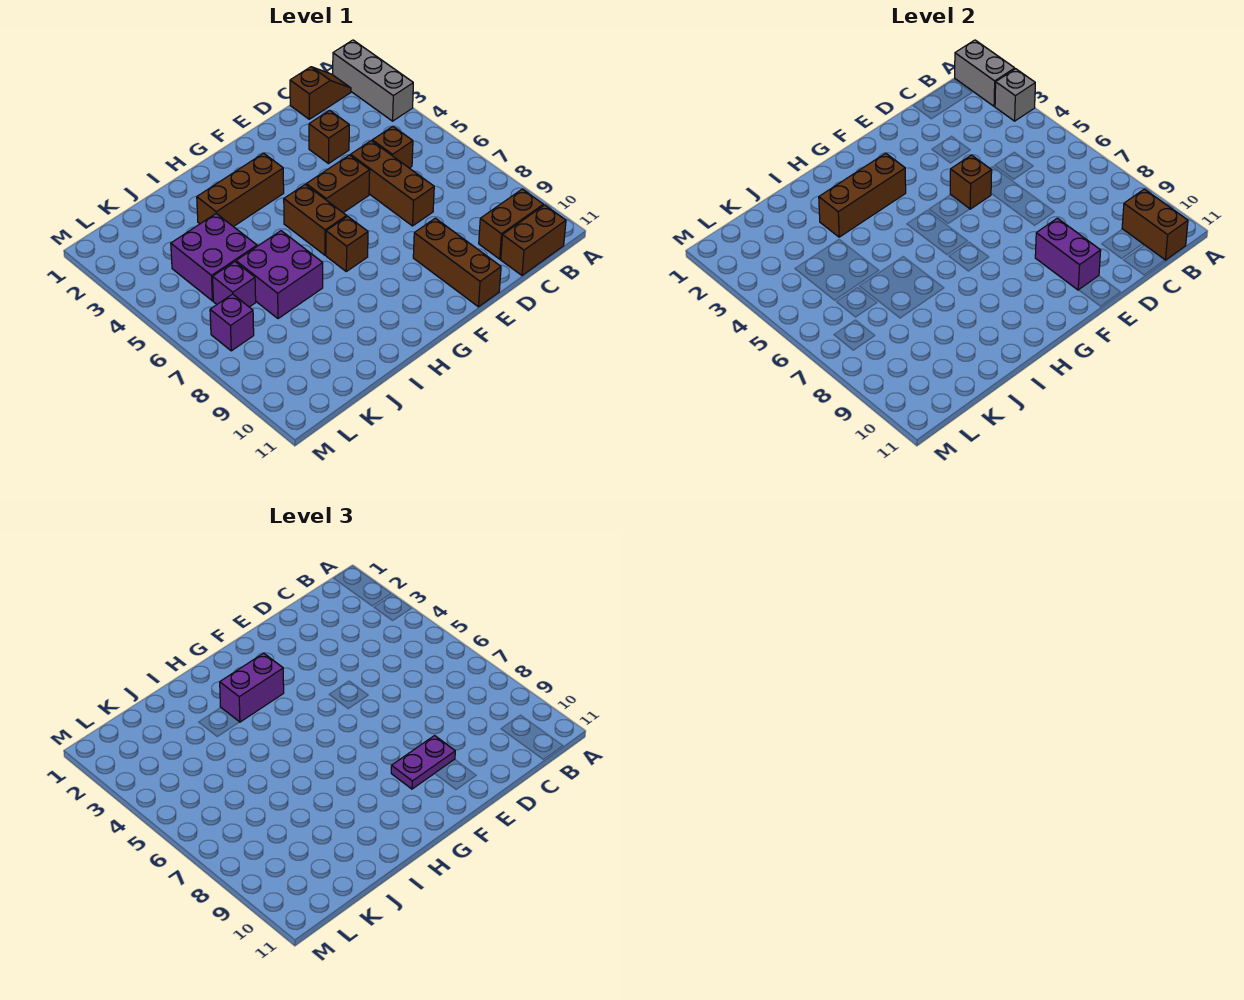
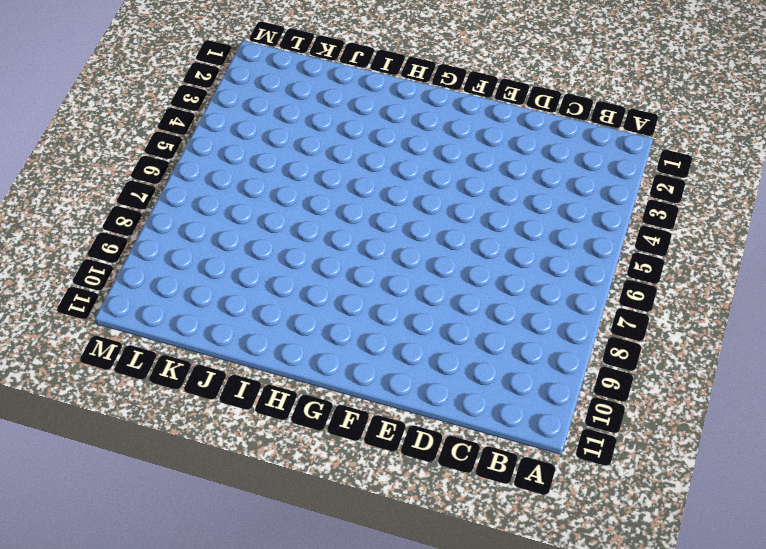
none -> grey 1x3 brick [333,40,413,121]
none -> brown 1x2 slope [290,67,351,119]
none -> brown 1x2 brick [479,189,543,259]

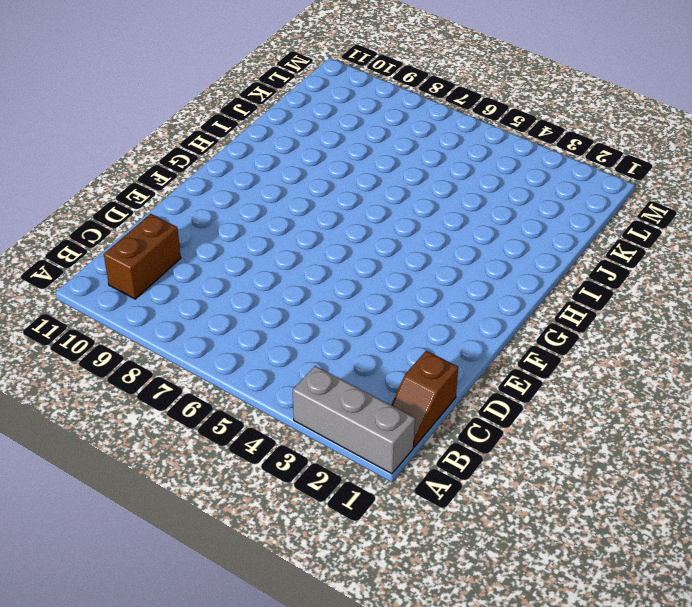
none -> brown 1x2 brick [501,205,566,275]
none -> brown 1x1 brick [372,126,413,168]
none -> brown 1x1 brick [309,110,349,164]

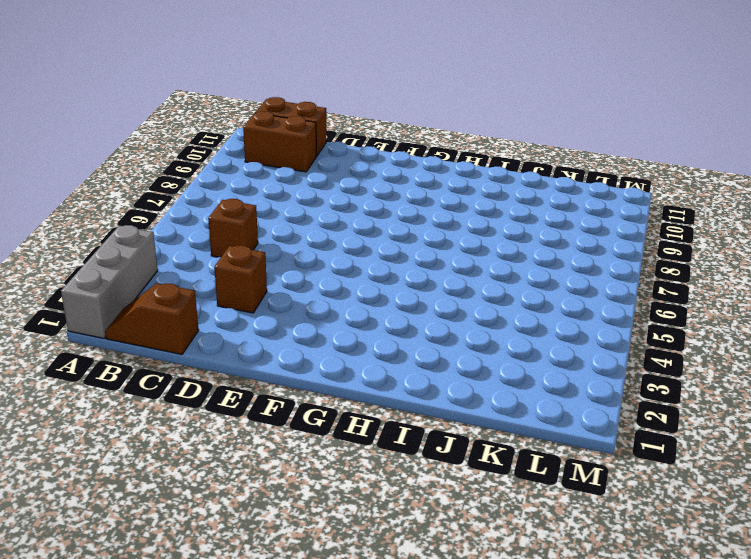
none -> brown 1x3 brick [351,141,434,226]
none -> brown 1x2 brick [306,155,370,213]
none -> brown 1x3 brick [413,218,501,307]

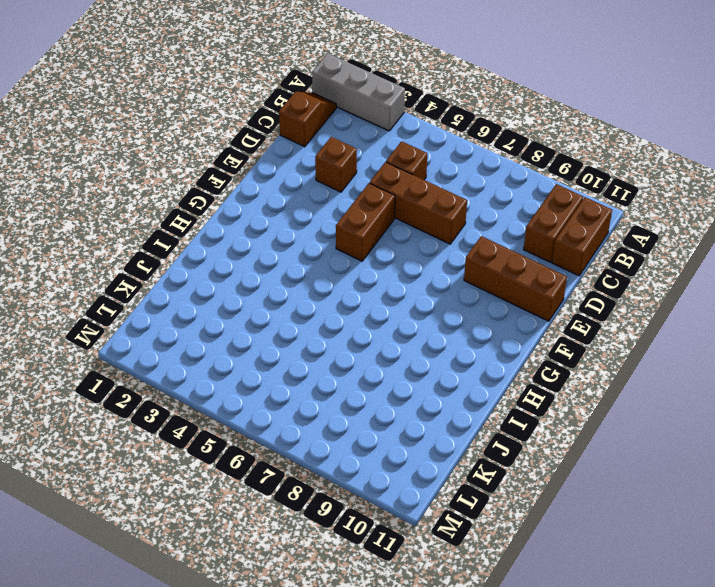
none -> brown 1x3 brick [197,153,284,227]
none -> brown 1x2 brick [284,185,347,255]
none -> brown 1x1 brick [326,216,368,271]

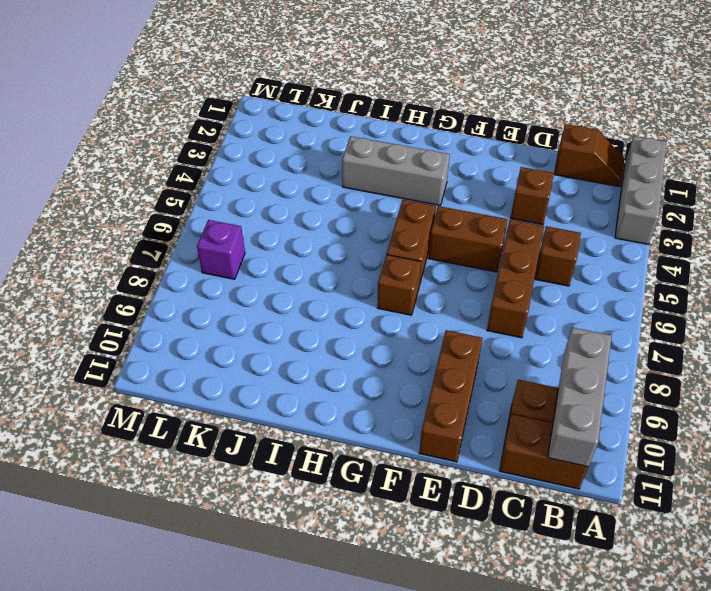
grey 1x3 brick [548,328,612,467] -> brown 1x2 brick [1122,189,1188,260]
grey 1x3 brick [342,136,450,205] -> brown 1x3 brick [197,153,284,227]
none -> purple 2x2 brick [236,231,323,319]
none -> purple 2x2 brick [171,214,257,301]
none -> purple 1x1 brick [213,262,256,307]

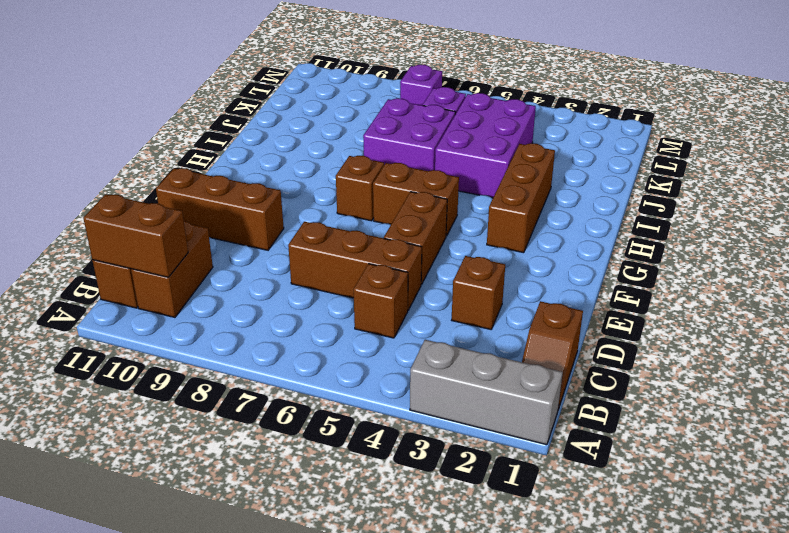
purple 2x3 brick [435,93,536,198] -> purple 2x2 brick [171,214,257,301]
none -> grey 1x2 brick [955,40,1015,106]
none -> grey 1x1 brick [995,69,1035,121]
none -> brown 1x1 brick [950,155,992,209]

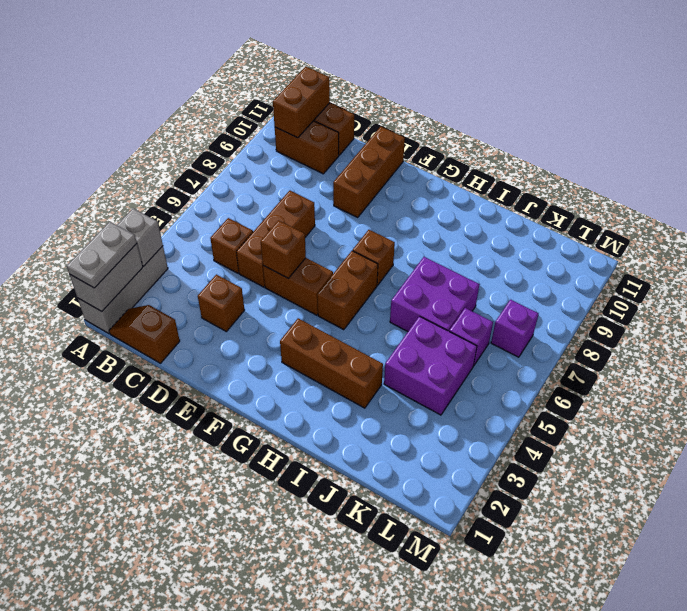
grey 1x2 plate [67,222,137,288] -> none
none -> purple 1x2 brick [1035,218,1101,290]
none -> brown 1x3 brick [819,153,906,237]
none -> purple 1x2 plate [391,736,455,789]

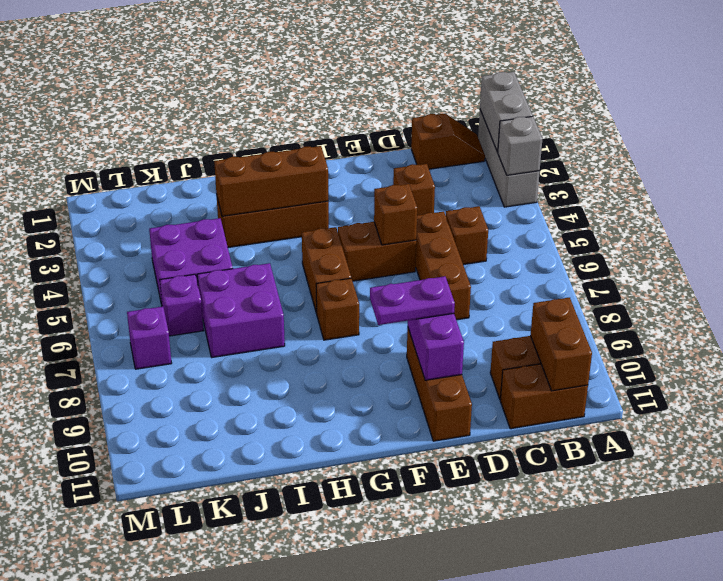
none -> purple 1x2 brick [220,653,284,722]

